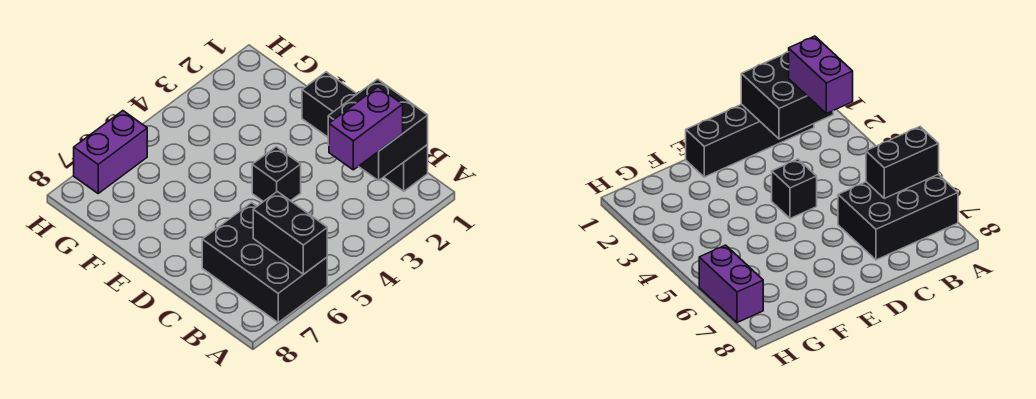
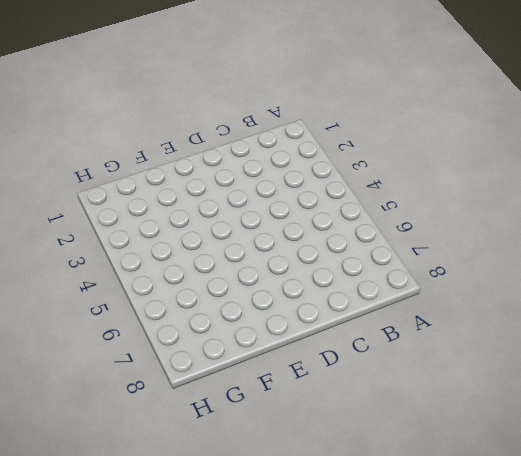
none -> black 2x3 brick [202,203,327,322]
none -> black 1x4 brick [302,72,428,191]

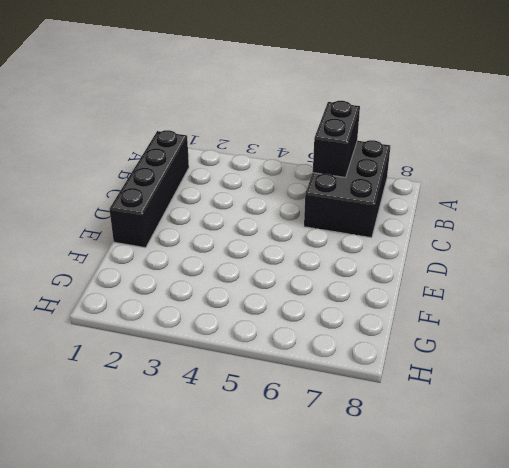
none -> black 1x1 brick [252,147,301,202]
none -> purple 1x2 brick [74,111,147,193]

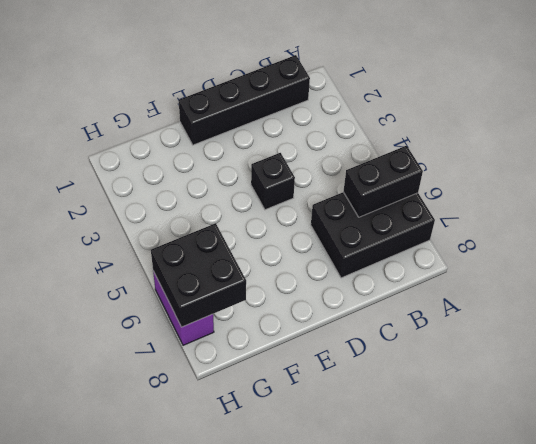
black 2x2 brick [151,223,246,327] -> black 2x2 brick moved to [328,79,428,181]
none -> purple 1x2 brick [329,87,403,170]

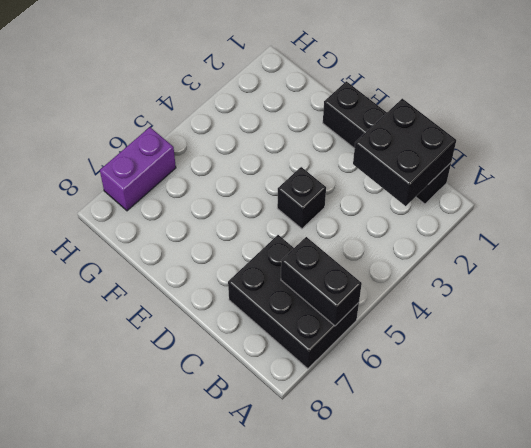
none -> purple 1x2 brick [329,87,403,170]

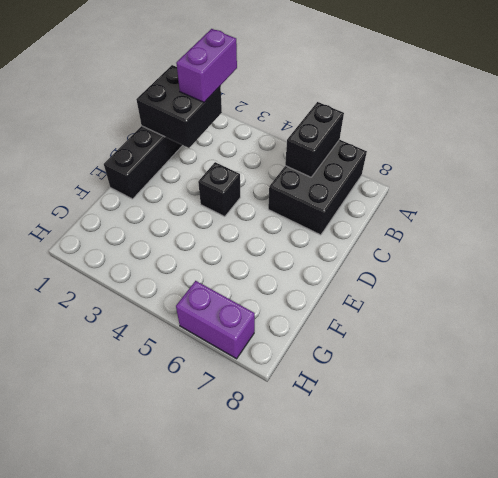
purple 1x2 brick [176,29,237,102] -> purple 1x2 brick turned to [329,87,403,170]

